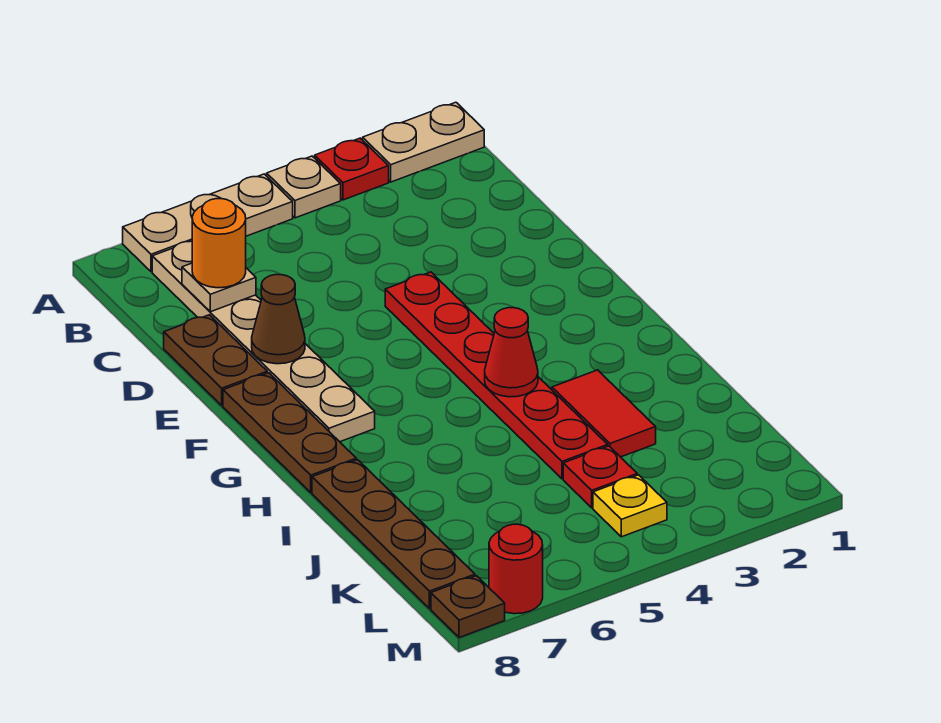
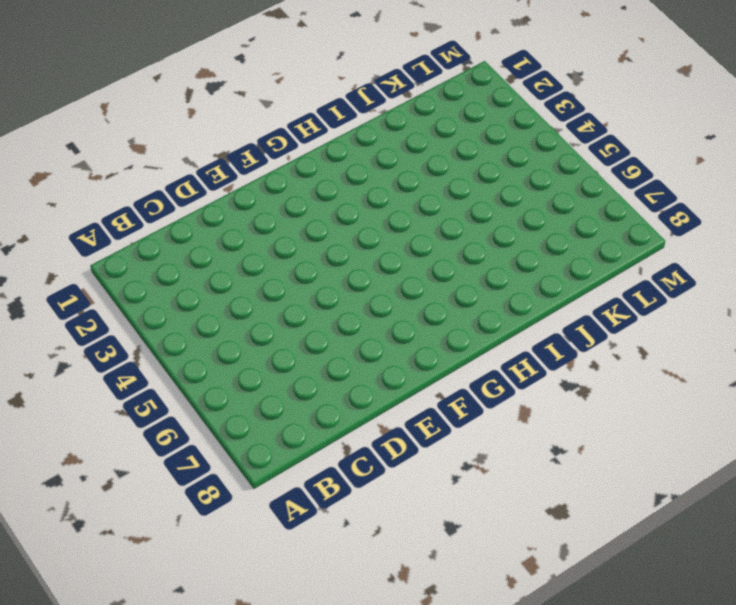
none -> tan 1x2 plate [363,102,484,182]
none -> red 1x1 plate [315,138,389,200]
none -> tan 1x1 plate [267,156,341,218]

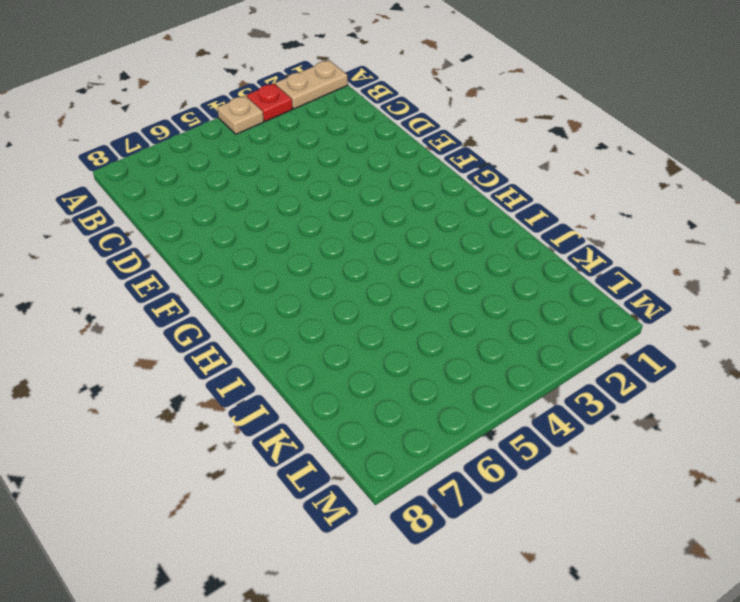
none -> tan 1x3 plate [123,174,293,272]
none -> tan 1x6 plate [152,241,375,442]
none -> brown 1x2 plate [164,315,267,405]

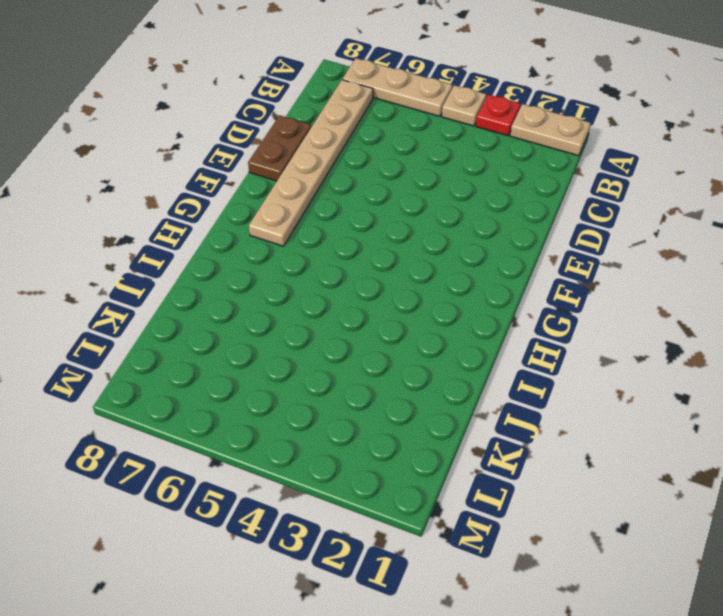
none -> red 1x6 plate [385,272,608,479]
none -> brown 1x3 plate [223,373,356,492]
none -> red 1x2 tile [552,370,656,457]

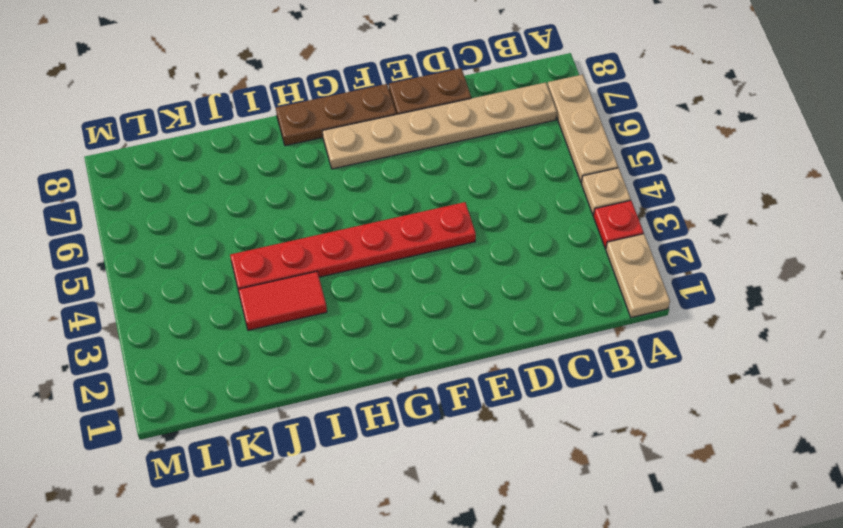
none -> brown 1x4 plate [312,460,475,609]
none -> red 1x1 plate [563,446,637,508]
none -> yellow 1x1 plate [593,475,667,537]

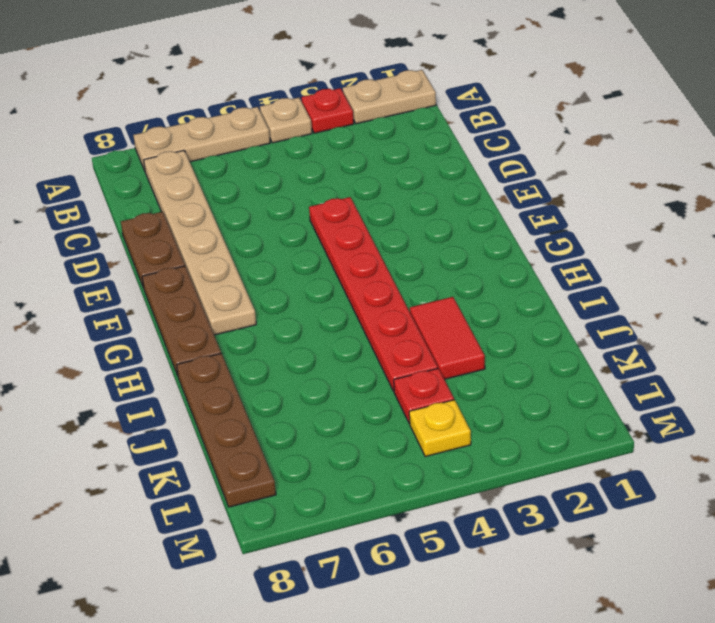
none -> red 1x1 round brick [489,524,543,614]
none -> brown 1x1 plate [431,576,505,638]
none -> tan 1x1 plate [182,263,256,312]

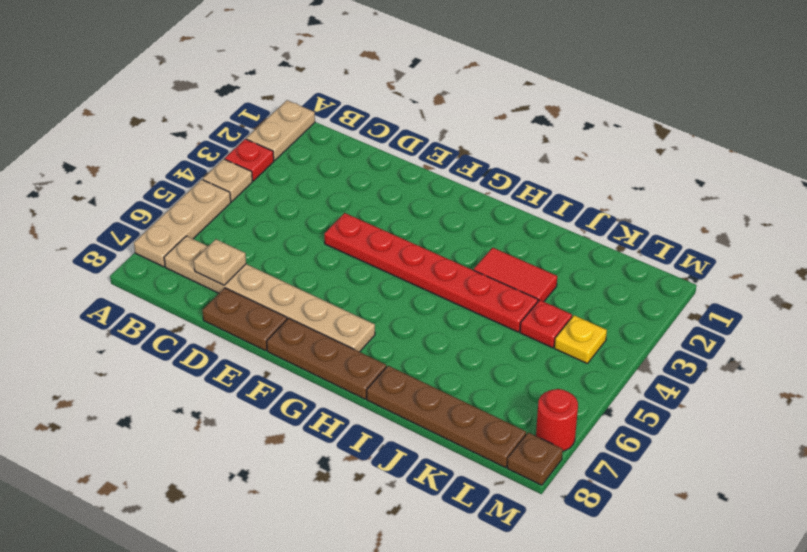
none -> brown 1x1 cone [252,275,305,364]
none -> red 1x1 cone [485,308,538,397]
none -> orange 1x1 round brick [192,199,246,288]

